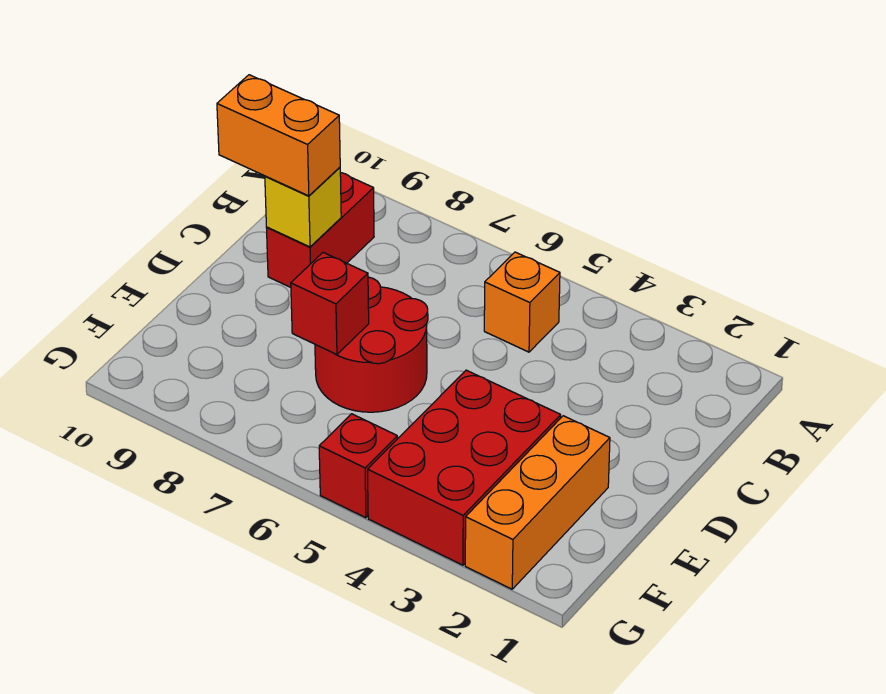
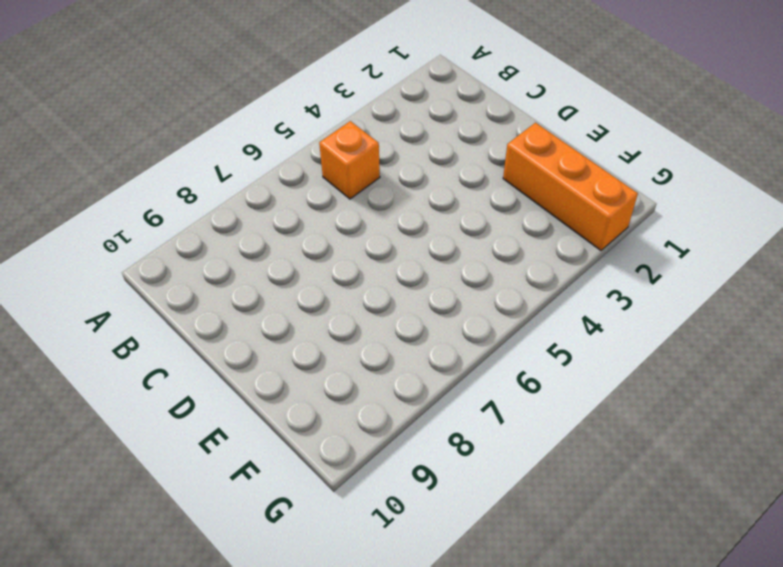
none -> red 1x2 brick [267,172,374,287]
none -> red 2x2 round brick [315,277,428,412]

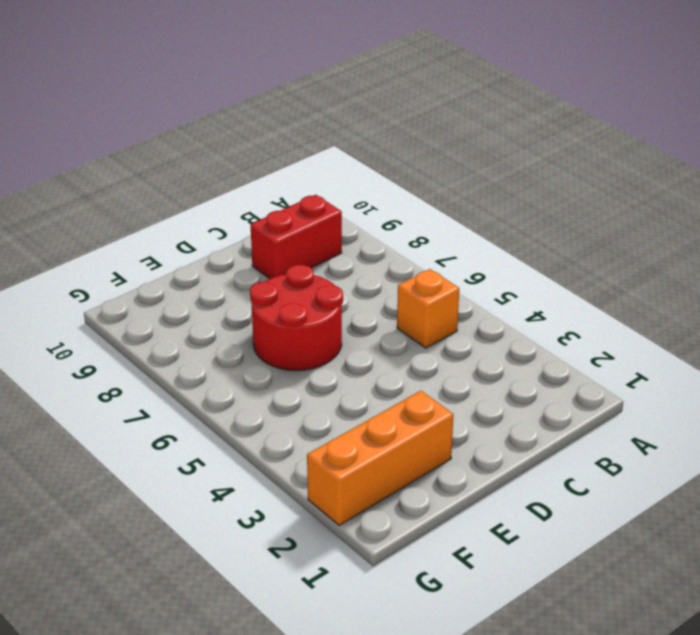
none -> red 2x3 brick [368,370,561,565]
none -> red 1x1 brick [319,414,397,518]

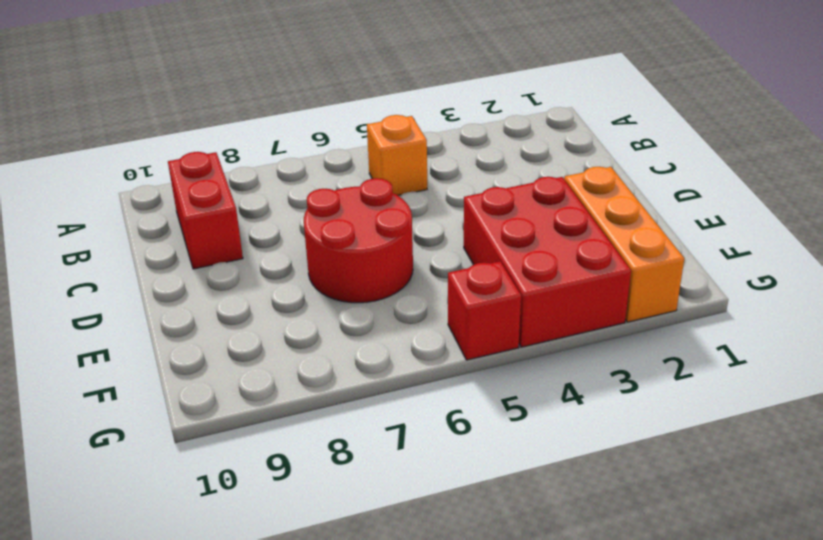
none -> yellow 1x1 brick [265,167,341,247]
none -> red 1x1 brick [291,253,369,355]

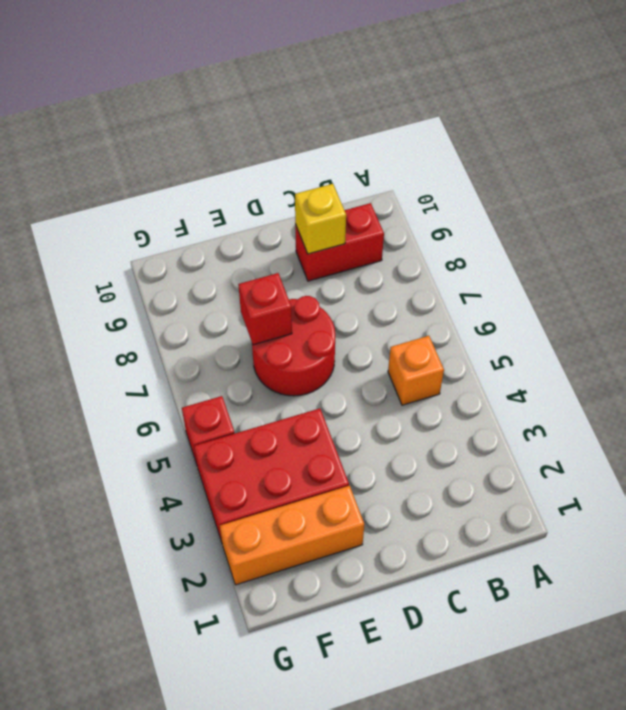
none -> orange 1x2 brick [217,75,340,196]

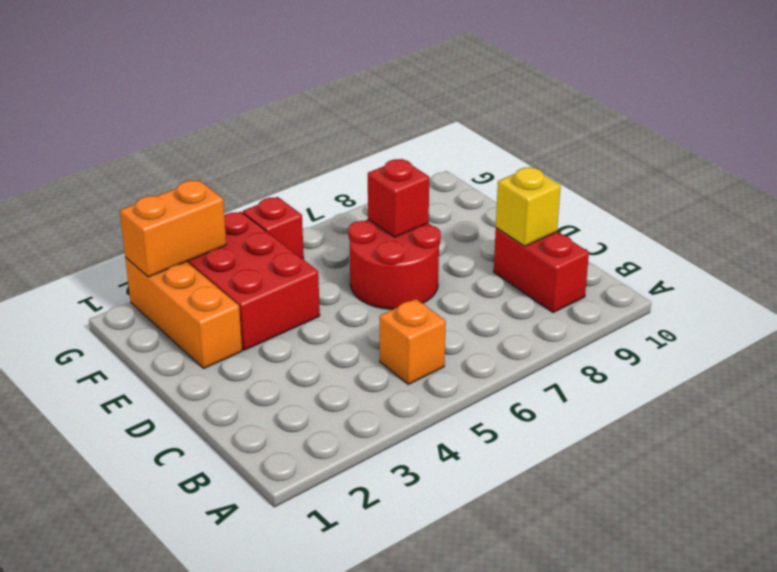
orange 1x2 brick [120,180,226,277] -> orange 1x2 brick moved to [217,75,340,196]

